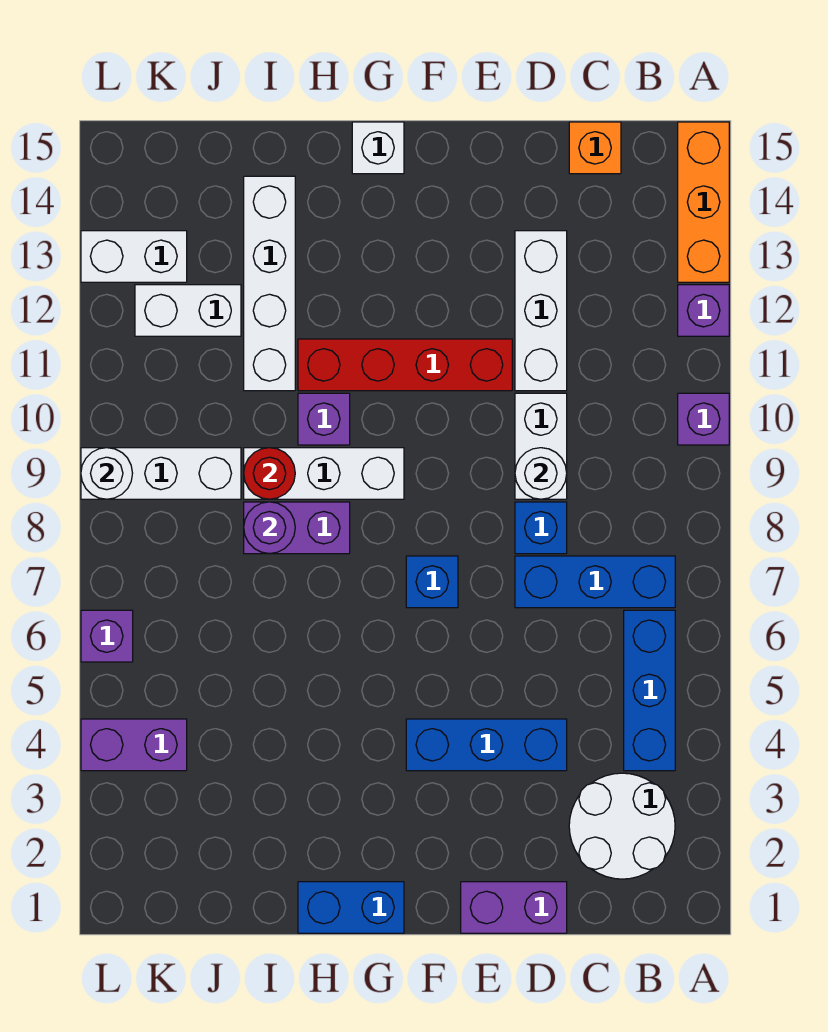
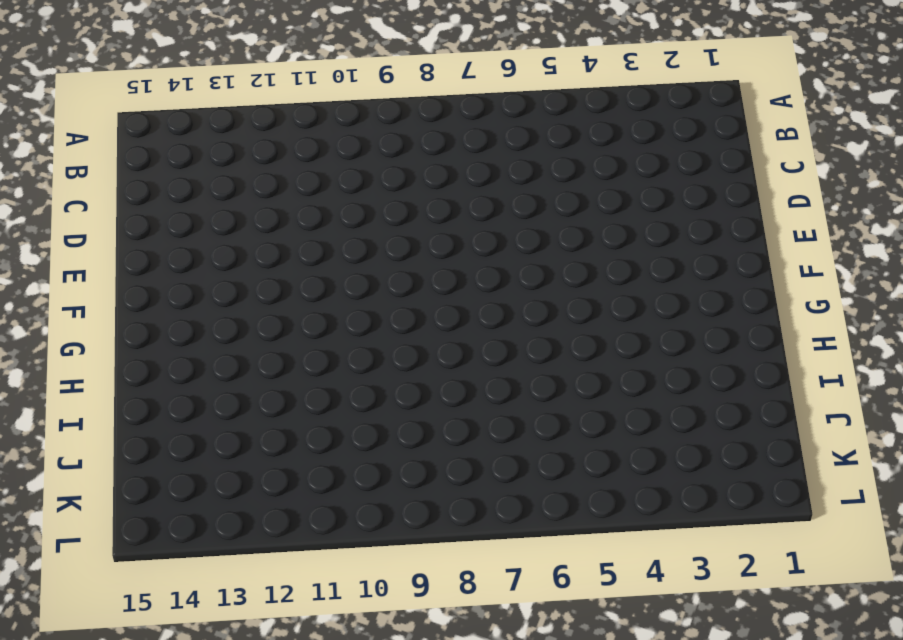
none -> purple 1x1 brick [678,393,729,445]
none -> purple 1x1 brick [678,285,729,336]
none -> orange 1x3 brick [678,122,729,282]

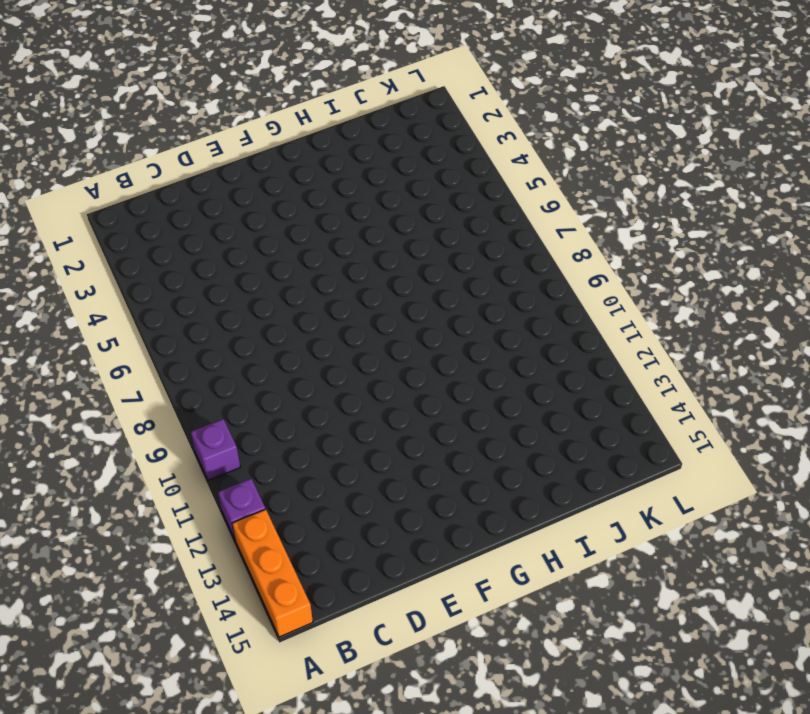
none -> white 2x2 round brick [569,773,675,879]
none -> blue 1x3 brick [624,610,675,771]
none -> blue 1x3 brick [515,556,675,608]

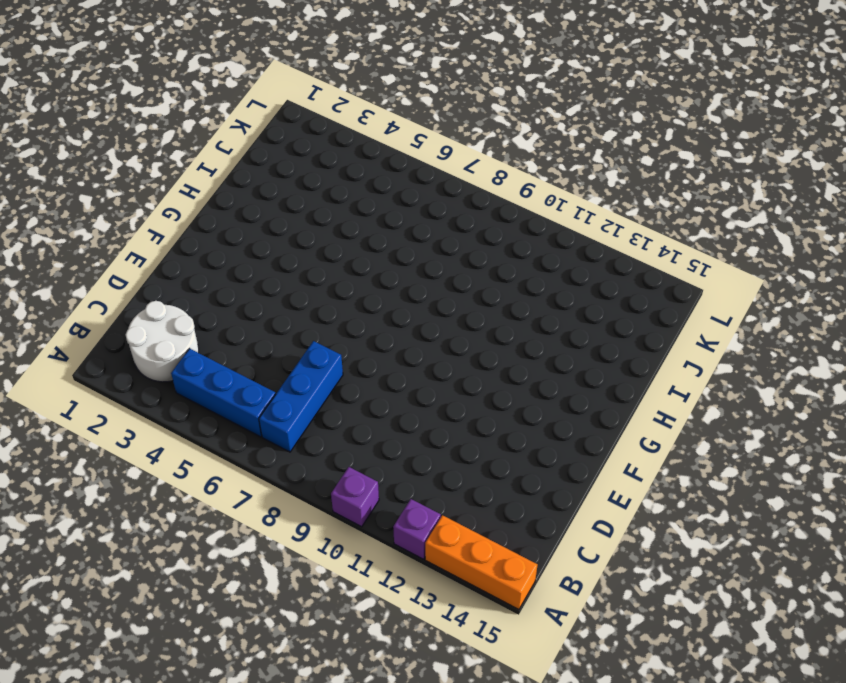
none -> orange 1x1 brick [569,122,621,174]
none -> purple 1x2 brick [461,882,567,933]
none -> blue 1x3 brick [406,719,567,771]

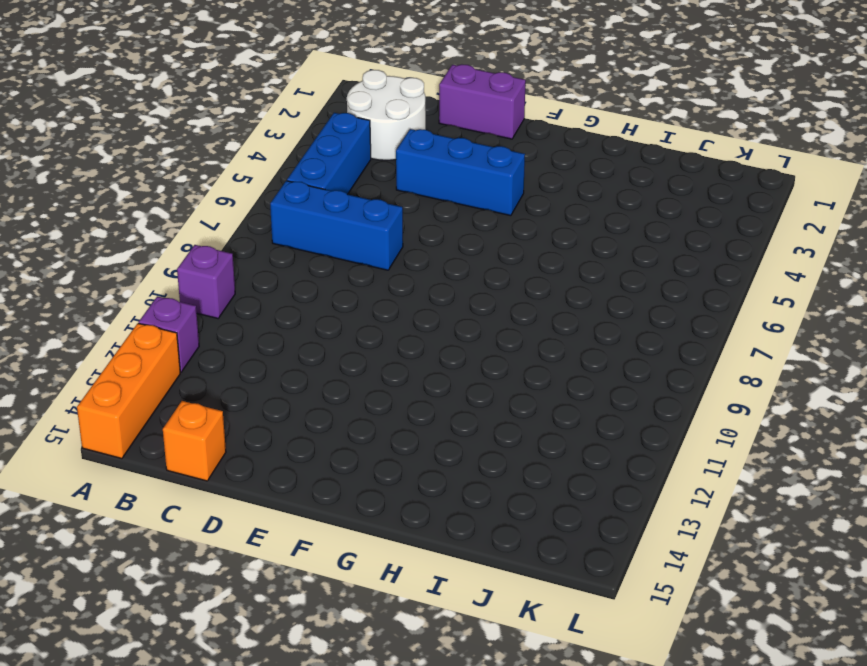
none -> blue 1x1 brick [515,502,567,554]
none -> white 1x2 brick [515,393,567,499]
none -> white 1x3 brick [515,231,567,391]

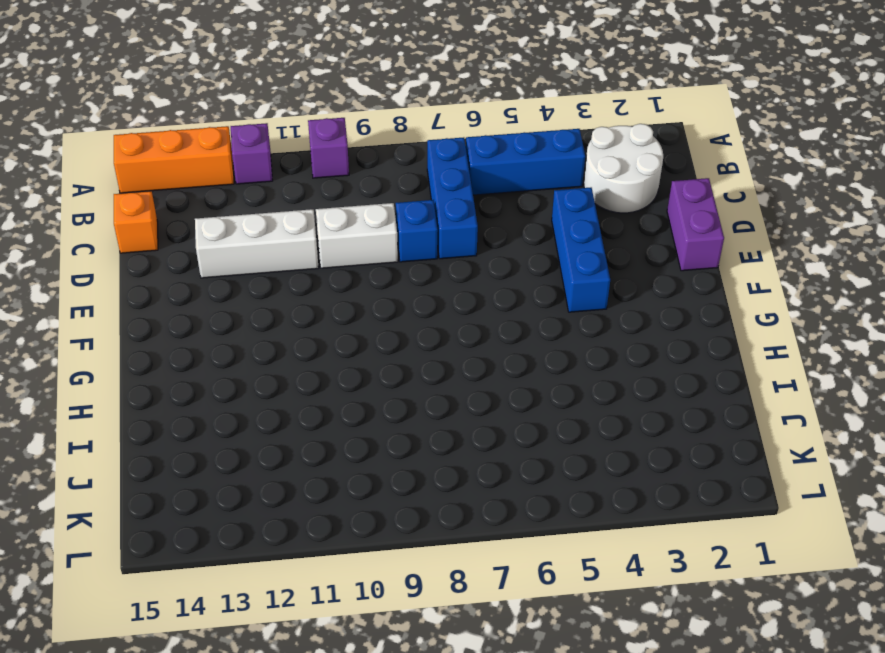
none -> red 1x4 brick [298,339,512,391]
none -> blue 1x1 brick [406,556,458,608]
none -> blue 1x2 brick [298,882,404,933]

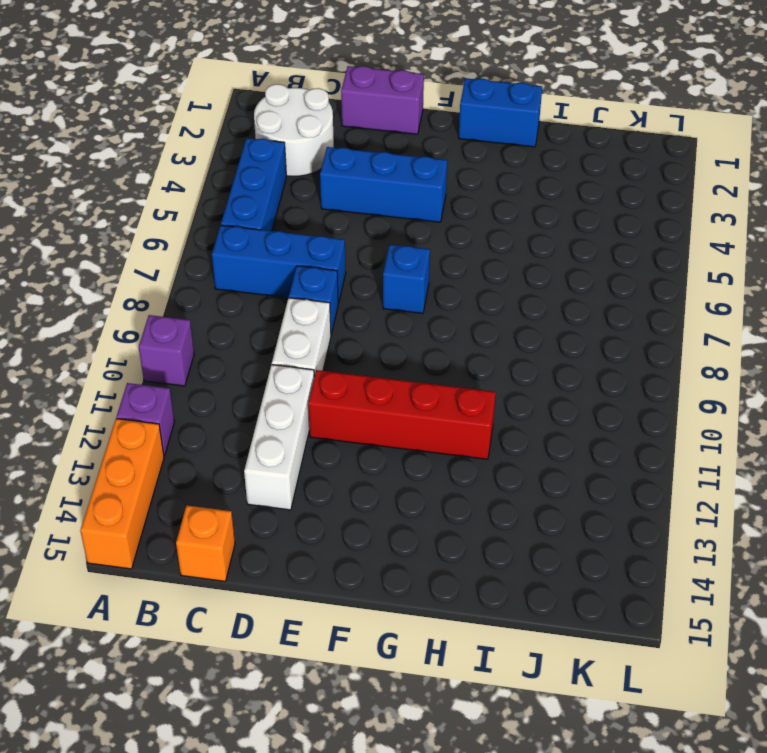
none -> white 1x3 brick [244,448,404,499]
none -> white 1x1 brick [352,122,404,174]
none -> purple 1x2 brick [244,502,350,554]

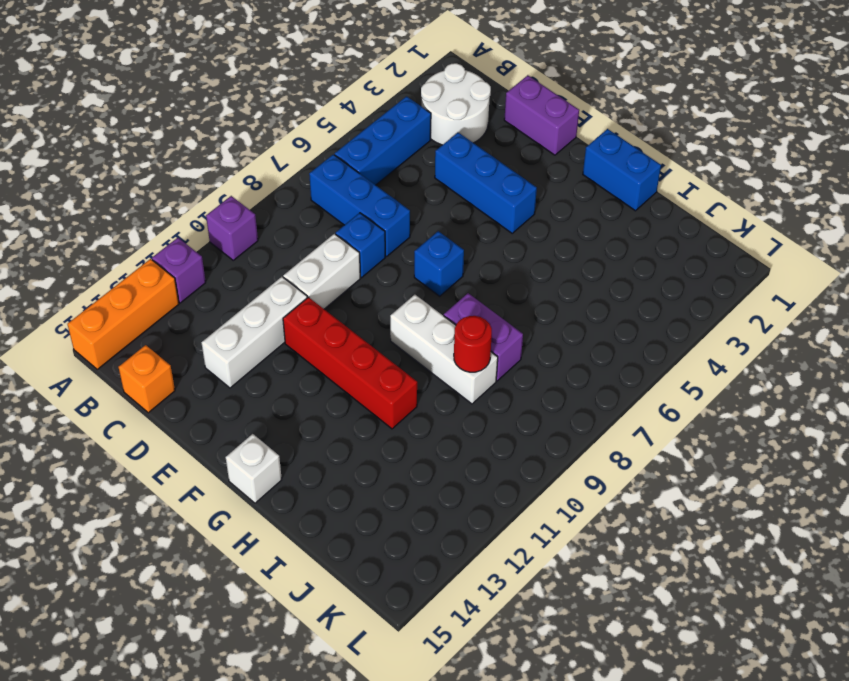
none -> purple 1x1 brick [298,393,350,445]
none -> white 1x4 brick [244,176,295,391]
none -> white 1x3 brick [81,448,241,499]

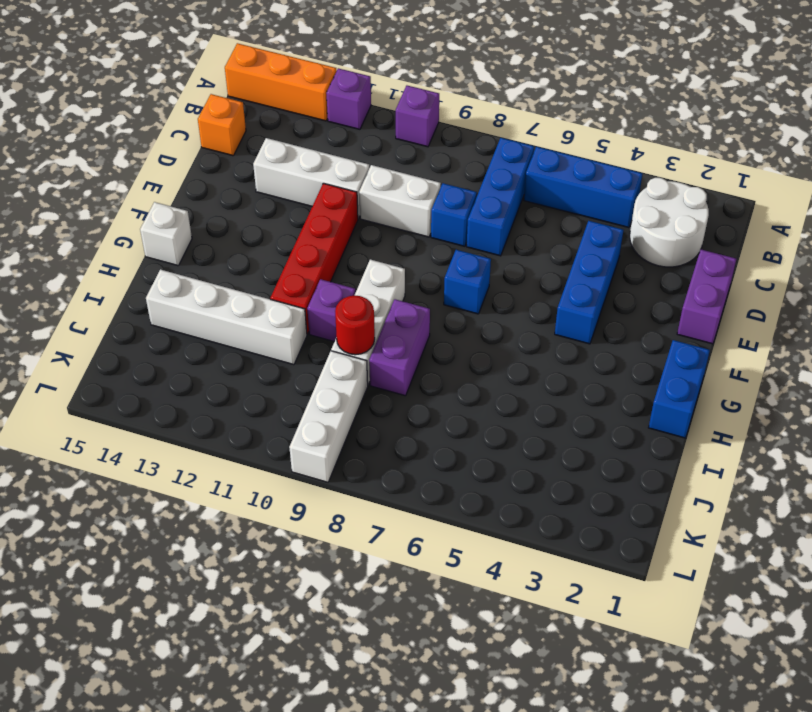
none -> white 1x2 brick [135,285,241,336]
none -> purple 1x2 brick [81,719,187,771]
none -> white 1x2 brick [81,231,187,282]

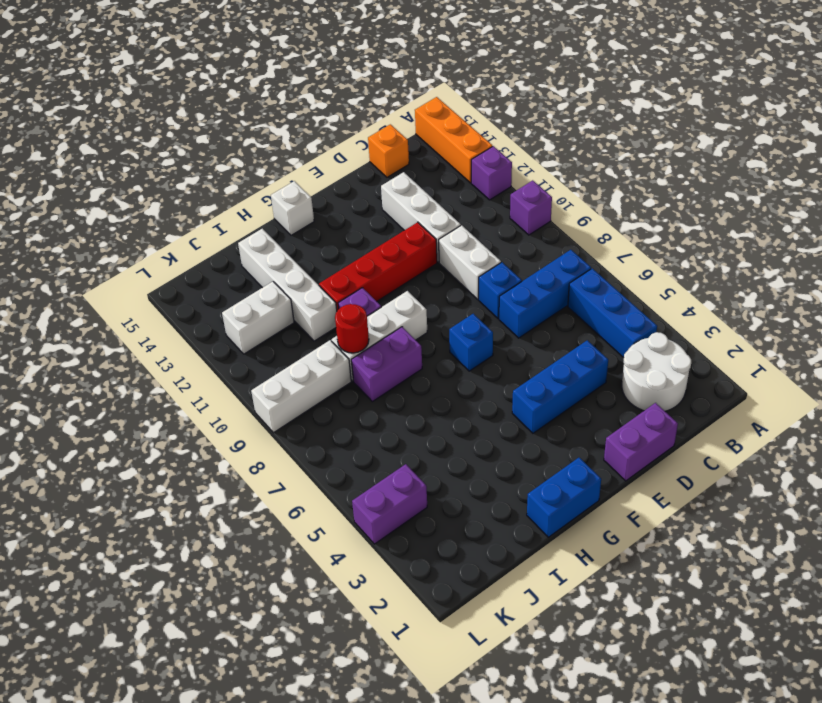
none -> white 1x2 brick [81,231,187,282]
none -> purple 1x1 brick [81,610,133,662]
none -> white 1x1 round brick [515,448,567,499]

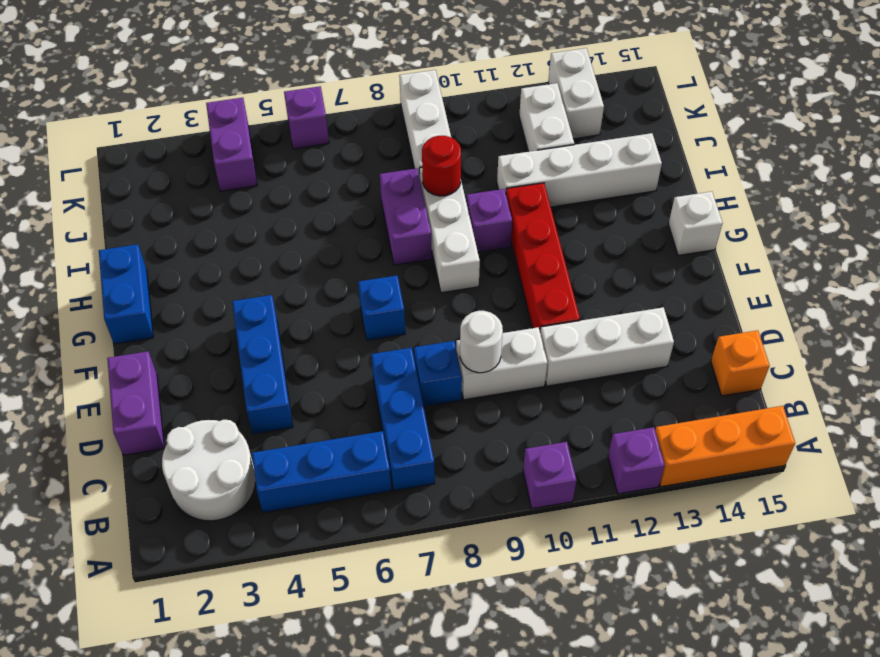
none -> purple 1x1 round brick [244,502,295,554]
none -> white 1x1 round brick [81,448,133,499]

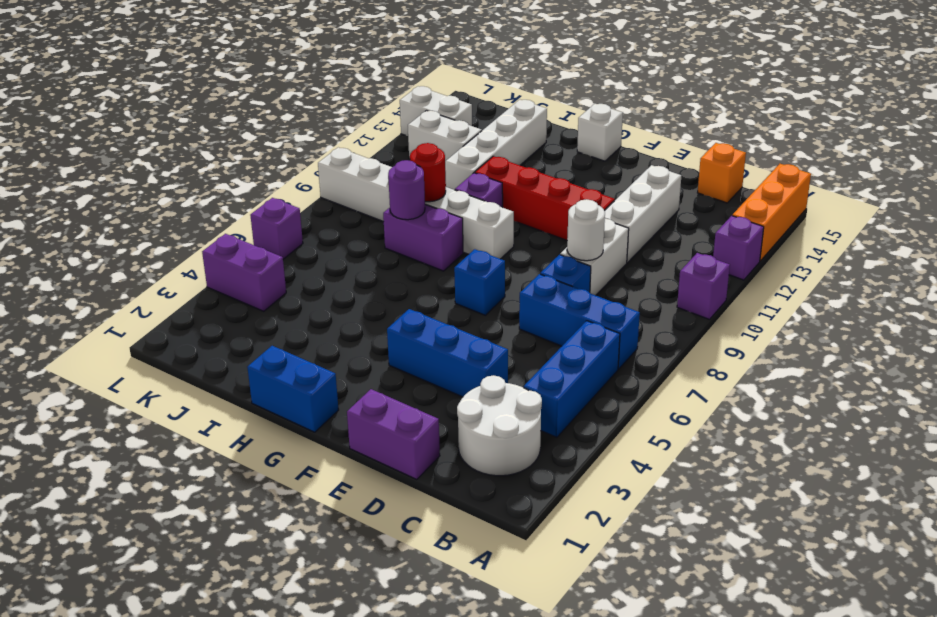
none -> white 1x1 round brick [81,448,133,499]

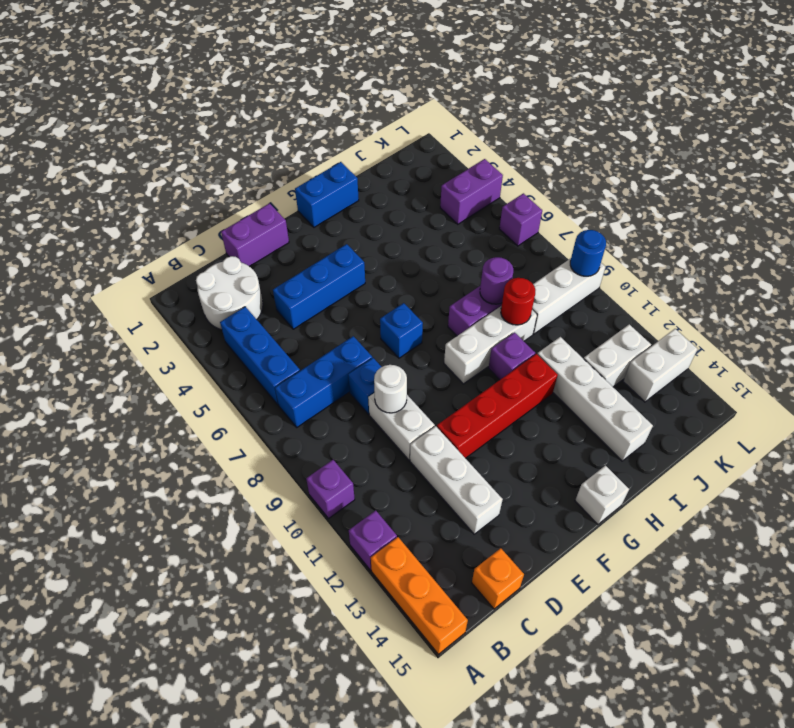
blue 1x1 round brick [570,230,606,276] -> white 1x1 round brick [81,448,133,499]

